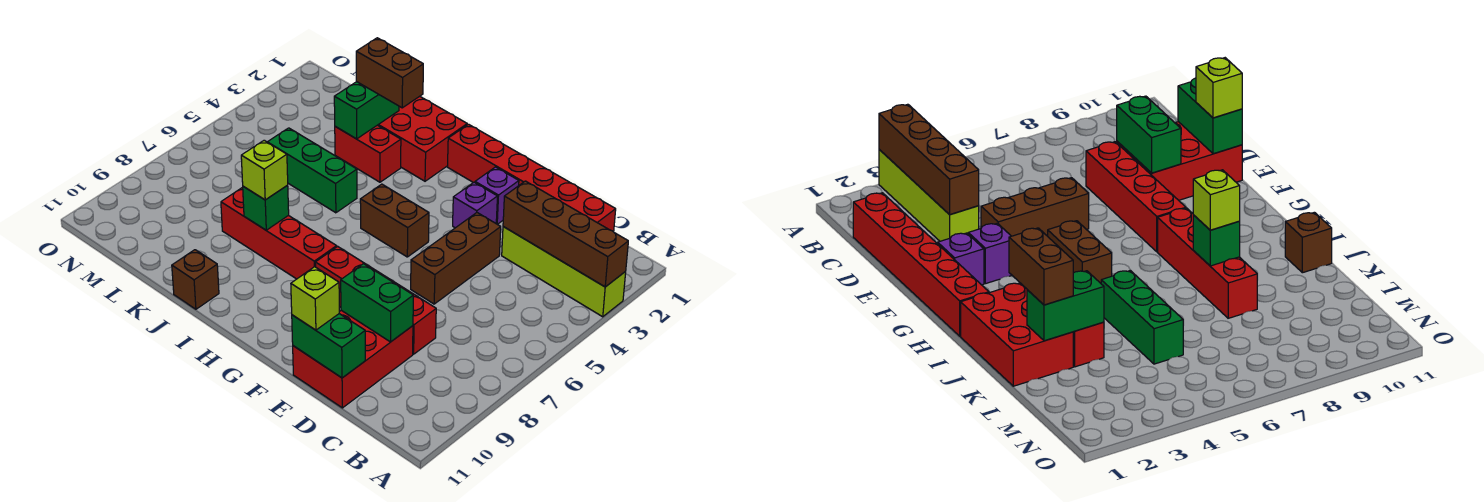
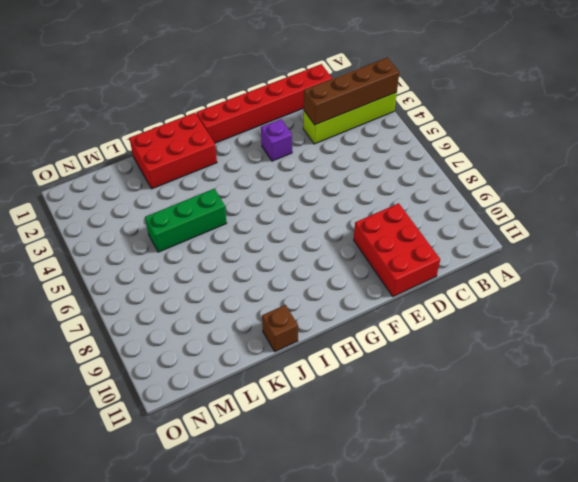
none -> red 1x4 brick [315,247,436,354]
none -> brown 1x3 brick [411,213,501,304]
none -> purple 1x1 brick [475,167,519,224]

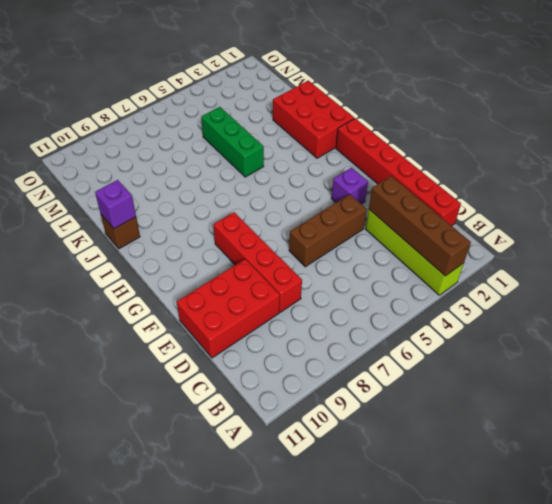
purple 1x1 brick [95,180,136,229] -> purple 1x1 brick moved to [475,167,519,224]
none -> brown 1x2 brick [360,184,429,257]
none -> red 1x4 brick [221,187,337,279]
none -> red 1x2 brick [335,125,401,182]

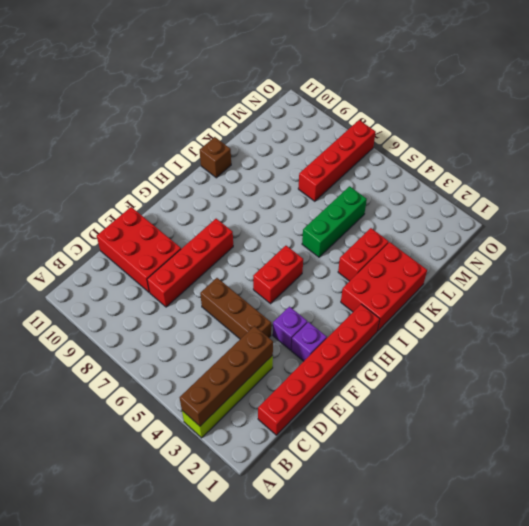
red 1x2 brick [253,246,303,304] -> brown 1x2 brick [360,184,429,257]
red 1x4 brick [298,120,376,201] -> red 1x4 brick moved to [221,187,337,279]
none -> green 1x2 brick [341,264,413,342]
none -> green 1x2 brick [292,314,365,378]
none -> green 1x1 brick [243,185,289,230]

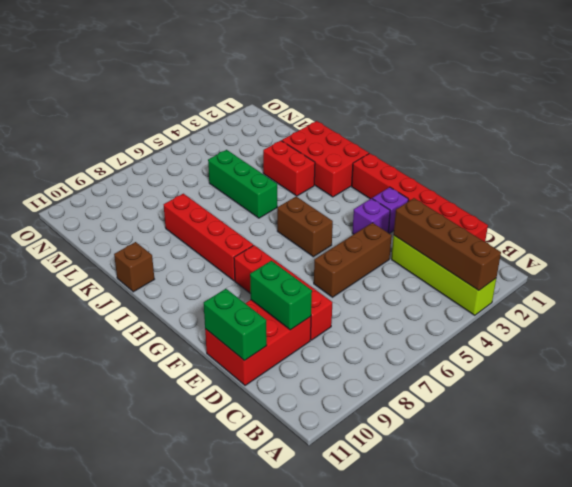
none -> green 1x1 brick [243,185,289,230]
none -> green 1x2 brick [334,82,399,139]
none -> lime 1x1 brick [291,267,339,330]

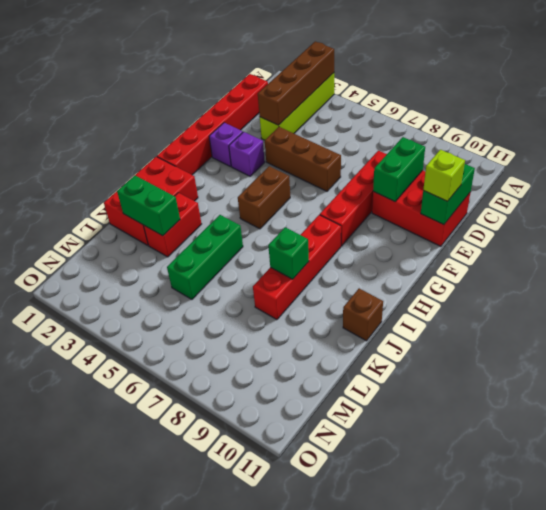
none -> brown 1x2 brick [356,38,423,108]
none -> lime 1x1 brick [241,140,288,200]

